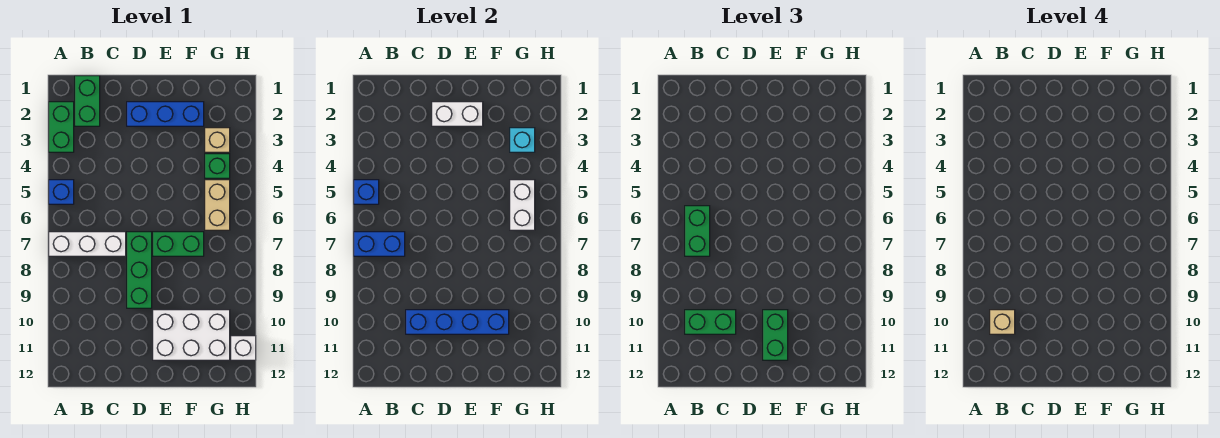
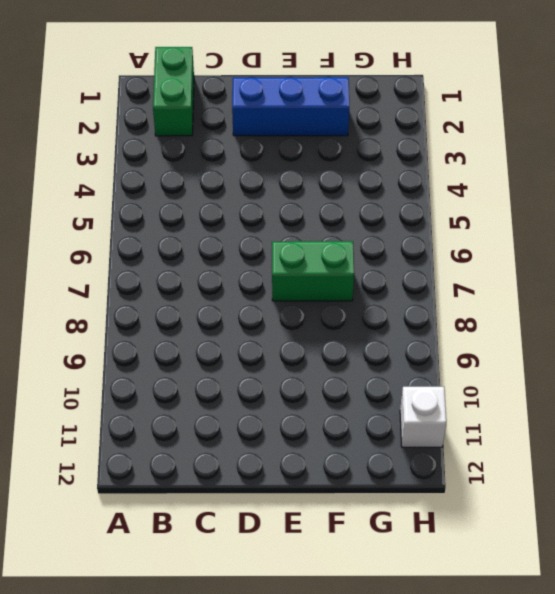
none -> green 1x2 brick [49,102,74,152]
none -> blue 1x1 brick [49,180,74,204]
none -> white 1x3 brick [49,232,126,256]

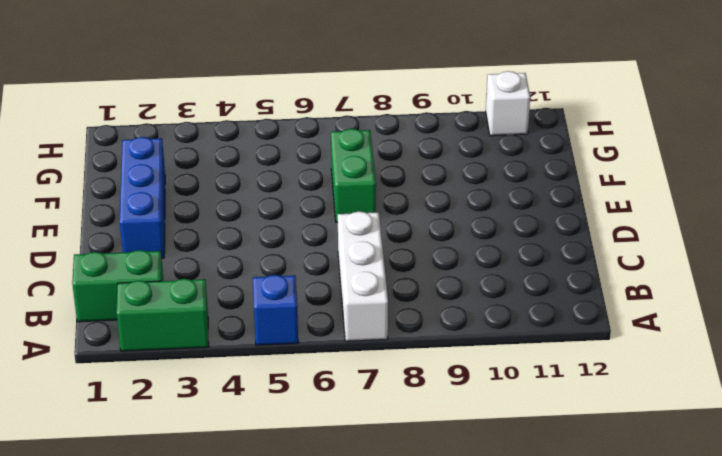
none -> green 1x3 brick [127,232,152,308]
none -> white 2x3 brick [153,310,230,360]
none -> tan 1x1 brick [205,128,230,152]

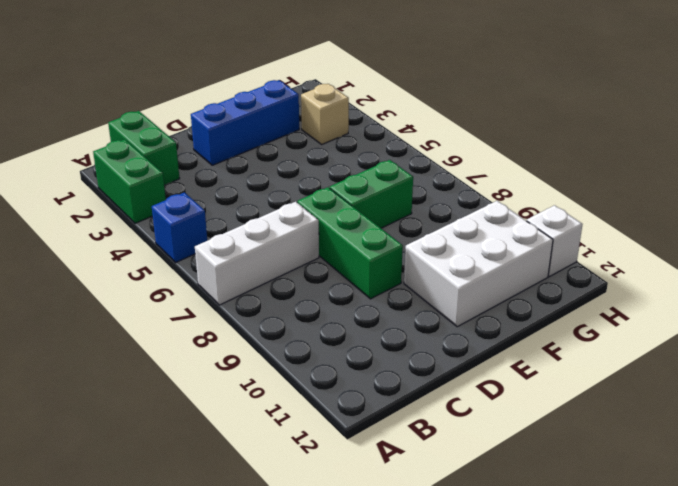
none -> green 1x1 brick [205,154,230,178]
none -> tan 1x2 brick [205,180,230,230]
none -> blue 1x1 brick [354,180,379,204]

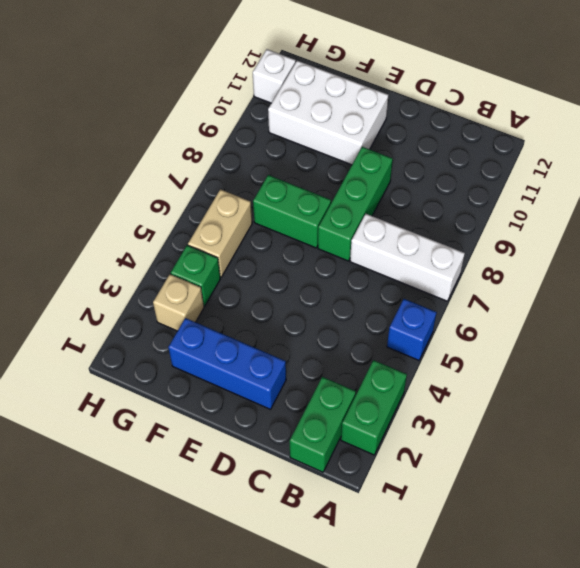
none -> blue 1x1 brick [354,180,379,204]
none -> blue 1x2 brick [354,232,405,256]
none -> blue 1x4 brick [406,310,509,334]

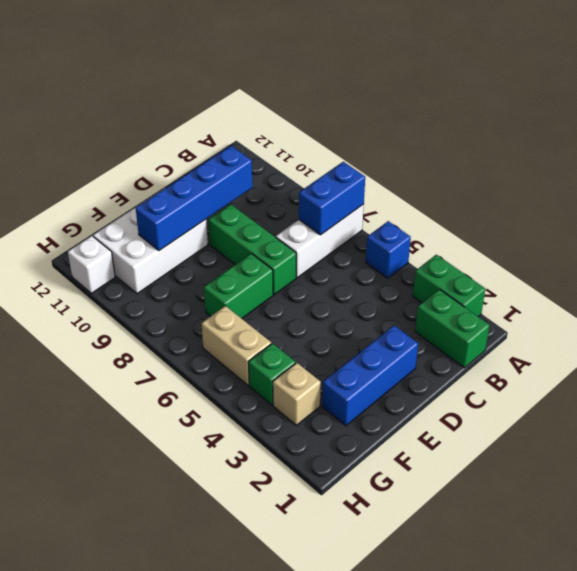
none -> blue 1x1 brick [354,180,379,204]
none -> white 1x2 brick [432,102,483,126]
none -> cyan 1x1 brick [510,128,535,152]

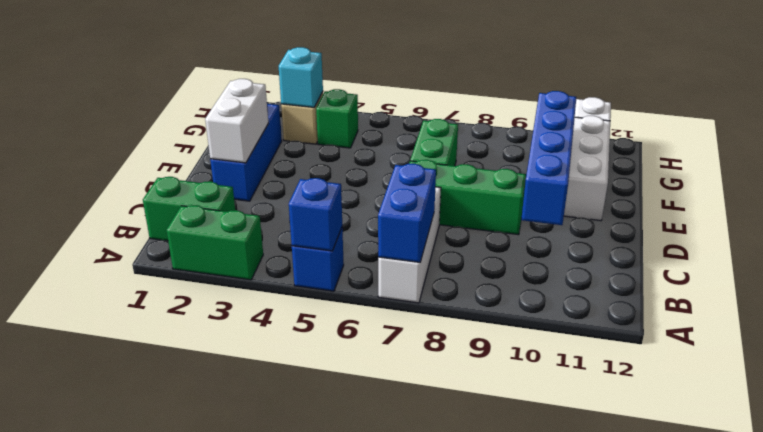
none -> tan 1x2 brick [205,180,230,230]
none -> white 1x2 brick [510,180,535,230]
none -> green 1x2 brick [685,206,710,256]

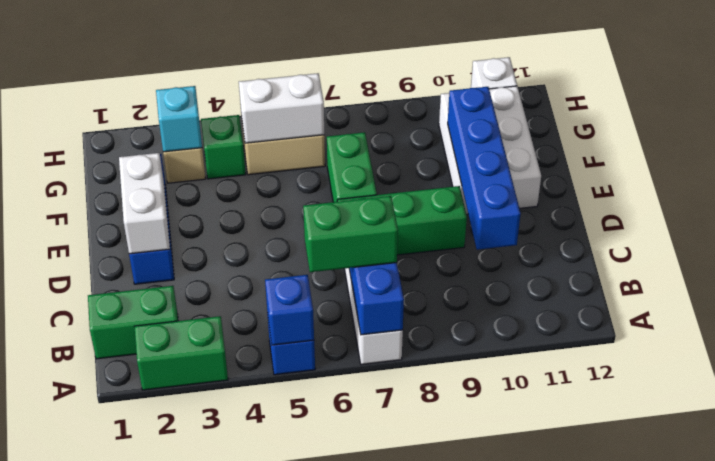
none -> green 1x2 brick [685,310,736,334]
none -> green 1x2 brick [763,310,788,360]
none -> tan 1x1 brick [990,310,1015,334]

